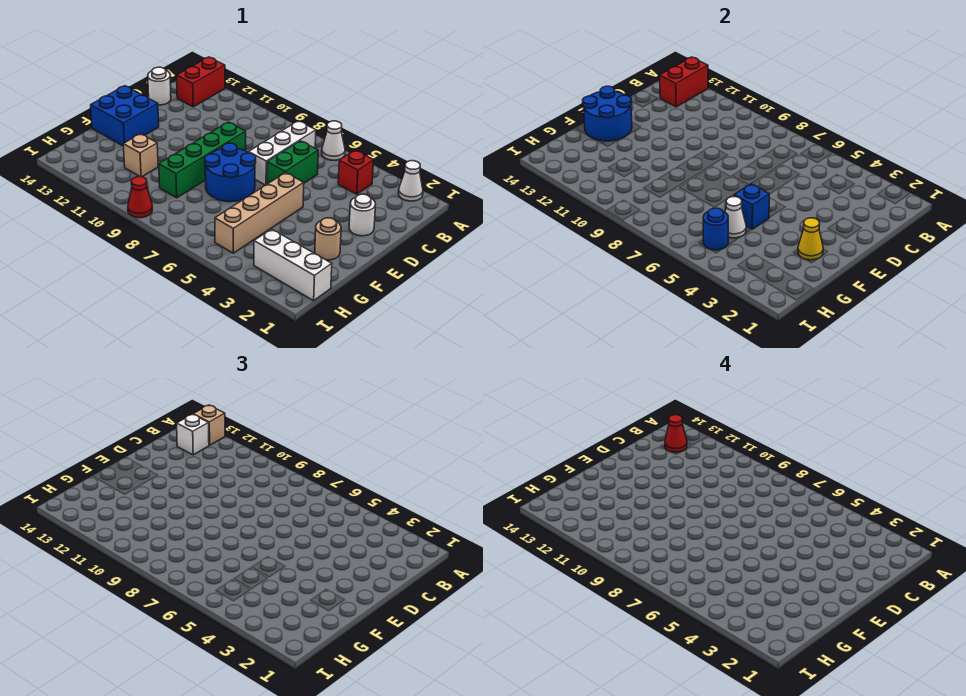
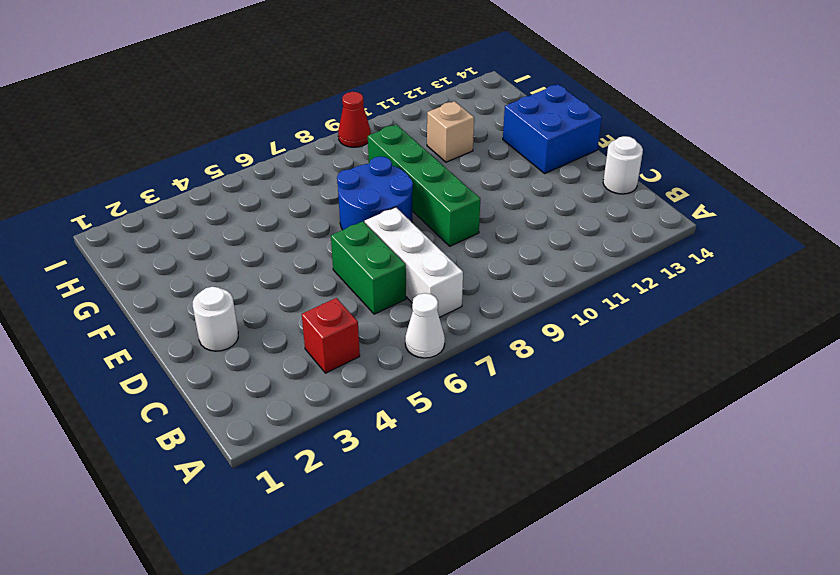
none -> white 1x1 cone [399,161,423,201]
none -> red 1x2 brick [177,57,225,107]
none -> tan 1x4 brick [215,173,304,253]

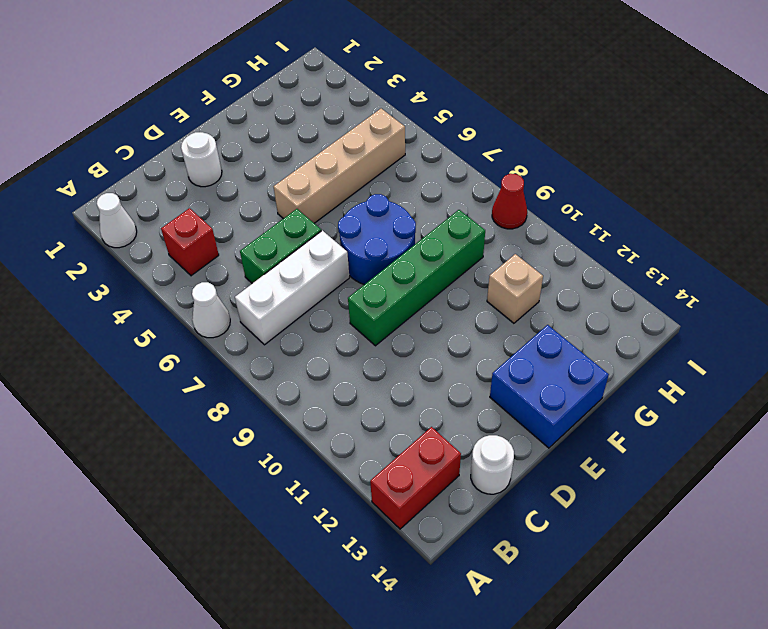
none -> tan 1x1 round brick [315,218,341,260]
none -> white 1x3 brick [254,229,332,301]
none -> red 1x2 brick [660,57,708,107]

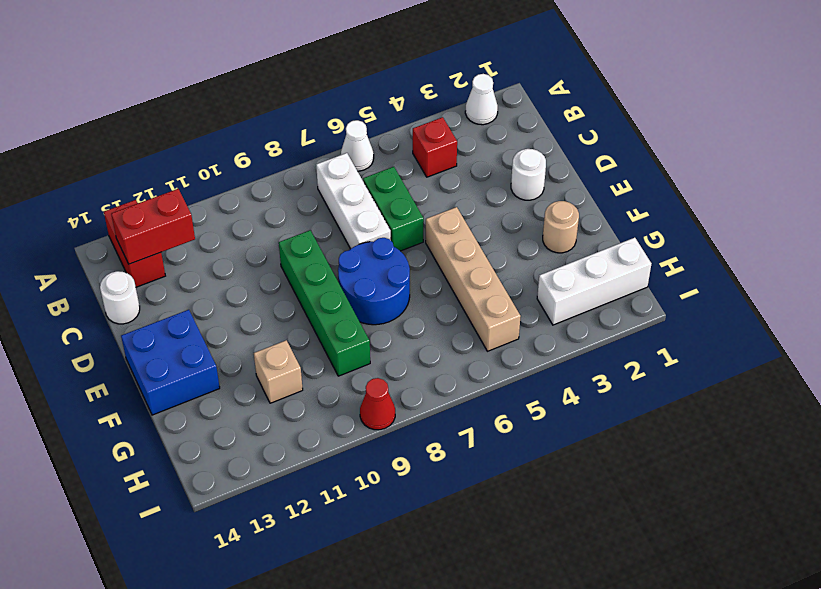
red 1x2 brick [111,189,195,264] -> red 1x2 brick turned to [660,57,708,107]
none -> blue 2x2 round brick [583,86,632,141]
none -> yellow 1x1 cone [798,218,823,260]
none -> blue 1x1 brick [734,184,769,229]

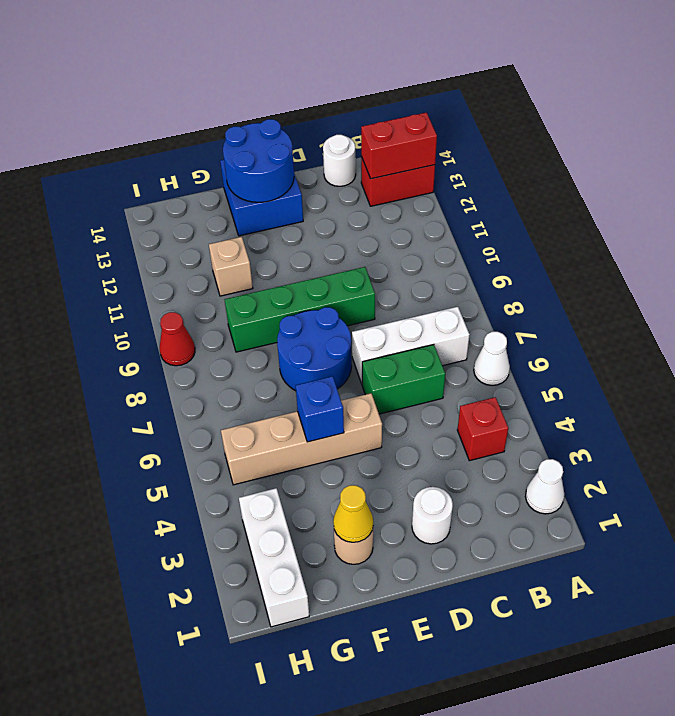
none -> white 1x1 cone [725,197,746,238]
none -> blue 1x1 round brick [703,208,728,250]
none -> tan 1x1 brick [193,405,225,445]

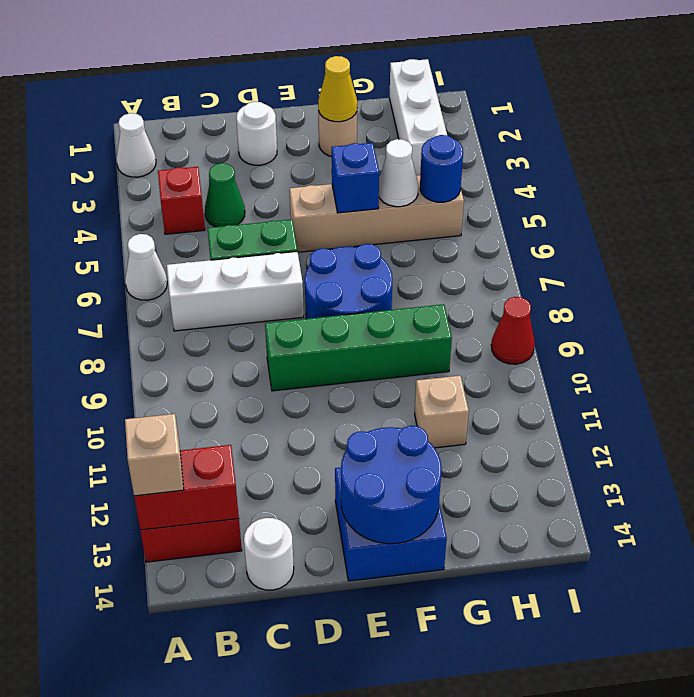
green 1x1 cone [205,163,245,227] -> none
none -> white 1x1 brick [177,414,209,455]
none -> red 1x1 cone [665,415,687,452]

